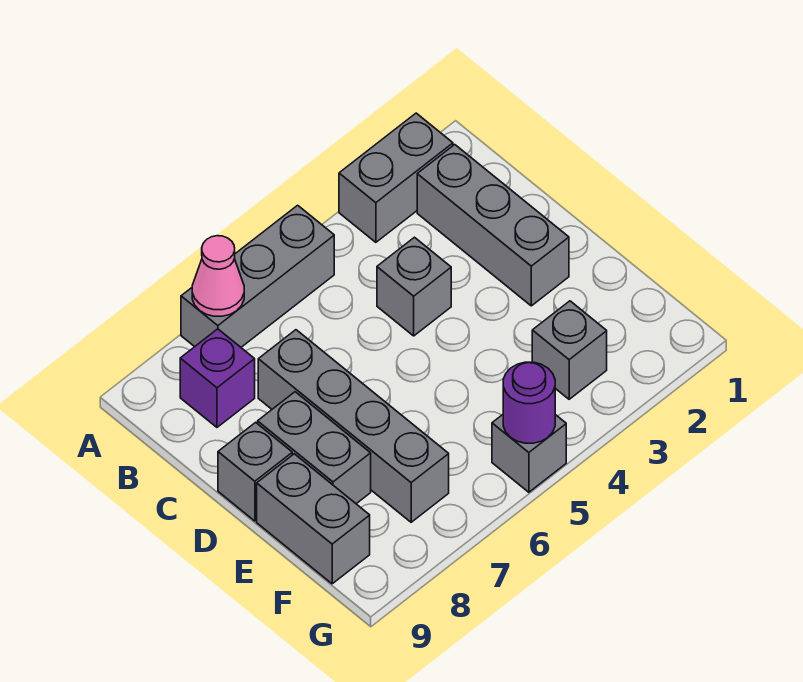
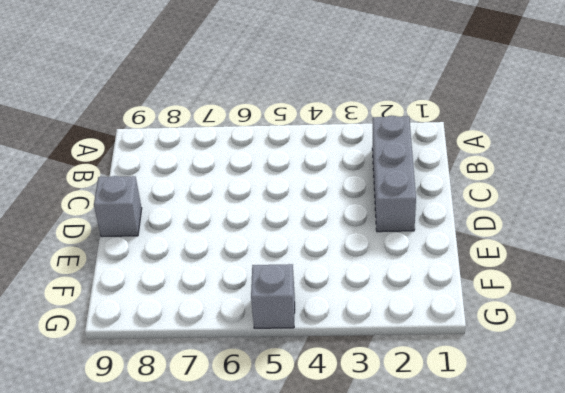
none -> grey 1x2 brick [339,113,453,242]
none -> grey 1x3 brick [181,205,334,347]
none -> purple 1x1 brick [180,329,255,427]

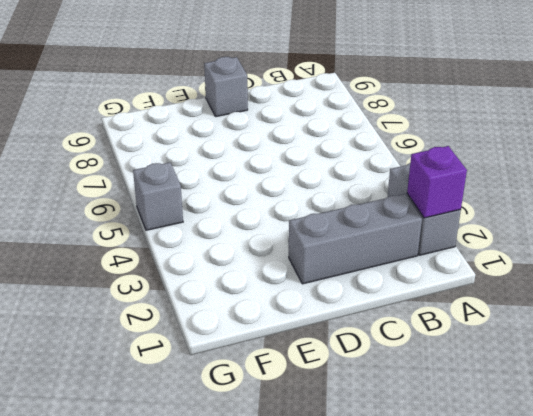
purple 1x1 brick [407,146,467,218] -> purple 1x1 brick moved to [180,329,255,427]
none -> grey 1x3 brick [181,205,334,347]
none -> grey 1x1 brick [377,237,451,336]
none -> grey 1x4 brick [258,330,449,522]

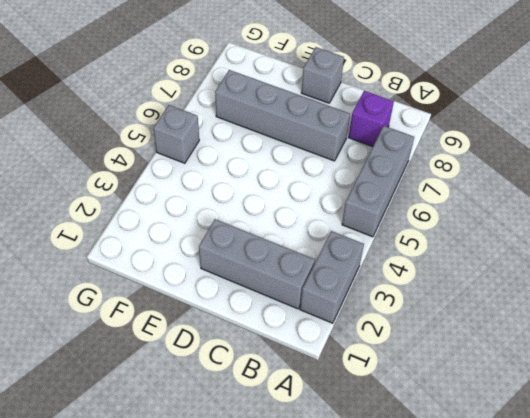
none -> grey 1x1 brick [377,237,451,336]
none -> grey 1x2 brick [258,392,371,504]
none -> grey 1x2 brick [257,454,370,584]

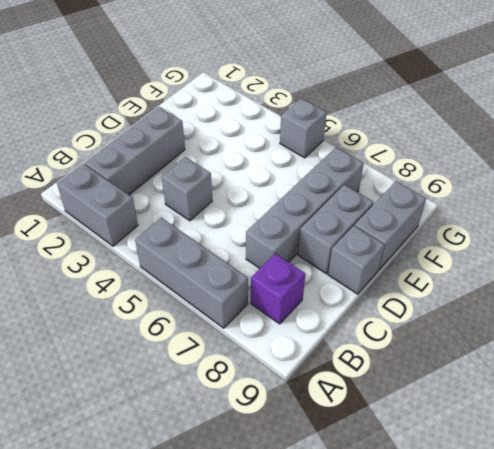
none -> grey 1x1 brick [532,301,607,399]
none -> pink 1x1 cone [192,236,244,316]
none -> purple 1x1 round brick [503,362,555,443]

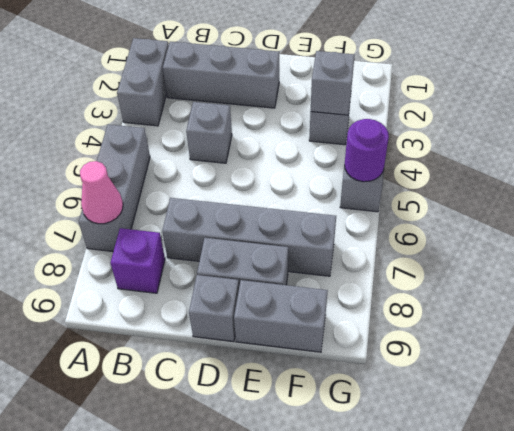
grey 1x1 brick [311,51,355,115] -> none

